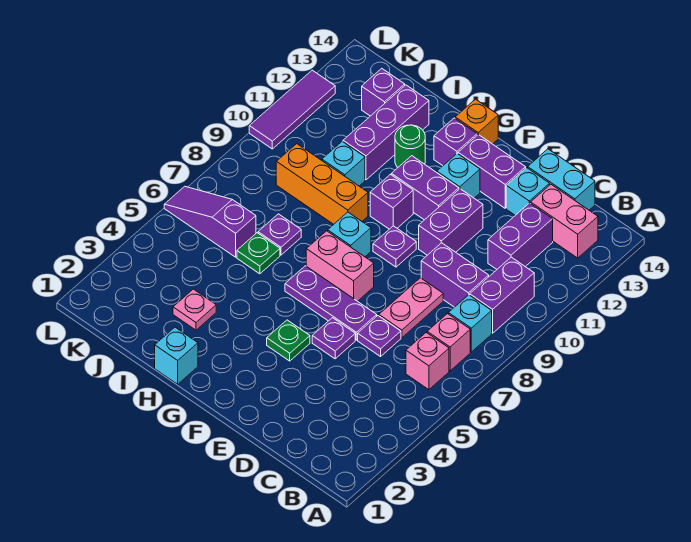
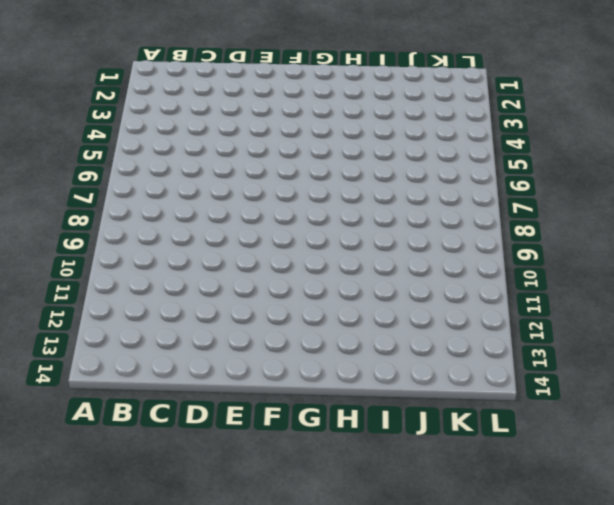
none -> pink 1x1 brick [406,332,449,390]
none -> pink 1x1 brick [427,314,470,371]
none -> cyan 1x1 brick [448,295,492,352]
none -> purple 1x2 brick [470,257,534,333]

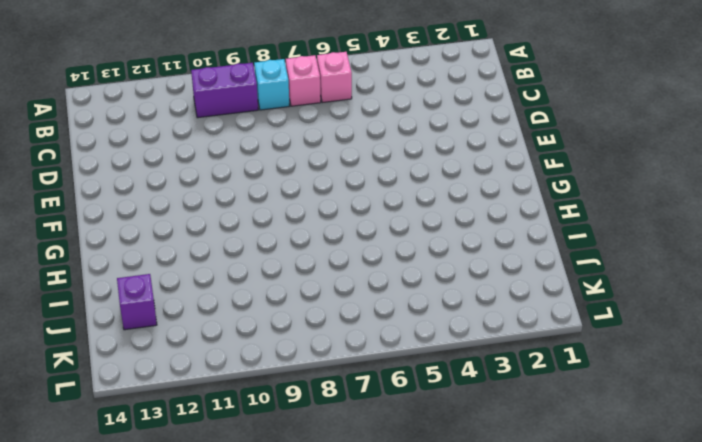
none -> pink 1x2 brick [531,184,598,258]
none -> purple 1x2 brick [421,243,489,307]
none -> purple 1x2 brick [488,203,553,269]
none -> cyan 1x2 brick [528,149,595,210]

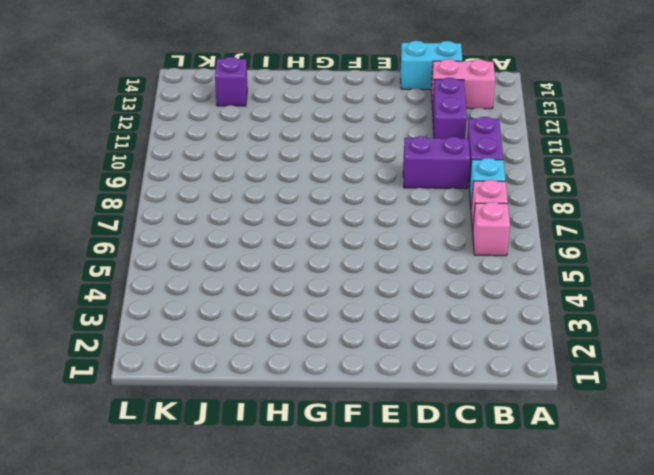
none -> purple 1x1 plate [358,316,401,357]
none -> pink 1x2 plate [379,278,443,338]
none -> cyan 1x1 brick [506,168,550,215]
none -> purple 1x1 plate [312,318,355,359]

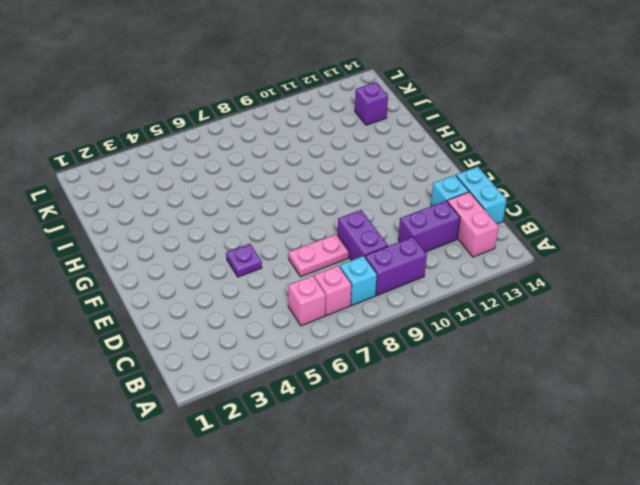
none -> purple 1x1 plate [358,316,401,357]
none -> purple 1x3 plate [285,266,377,340]
none -> purple 1x2 brick [419,189,483,255]
none -> purple 1x2 brick [458,135,526,208]

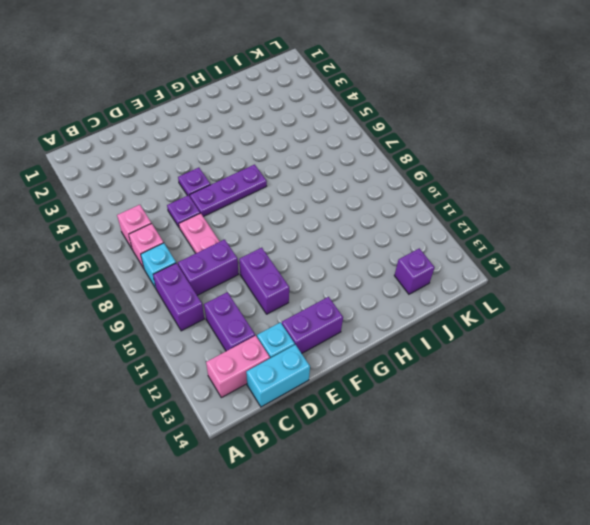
none -> green 1x1 plate [267,320,310,361]
none -> pink 1x2 brick [306,231,374,301]
none -> purple 1x1 plate [373,226,416,267]
none -> purple 1x2 brick [391,156,459,220]

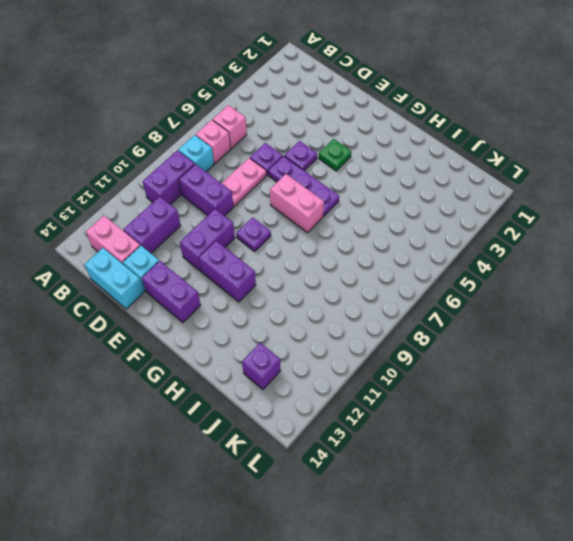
none -> cyan 1x1 brick [437,154,480,198]
none -> cyan 1x1 brick [328,212,371,257]
none -> purple 1x1 brick [370,175,413,229]
none -> purple 1x1 brick [434,118,477,166]

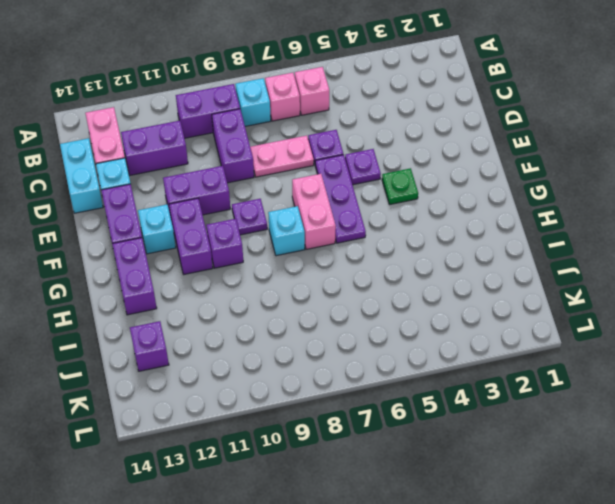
purple 1x2 brick [112,238,157,315] -> purple 1x1 brick [434,118,477,166]
none -> orange 1x1 brick [455,99,498,144]
none -> cyan 1x1 brick [155,327,198,384]
none -> orange 1x3 brick [276,144,368,224]
none -> green 1x1 round brick [395,125,425,167]

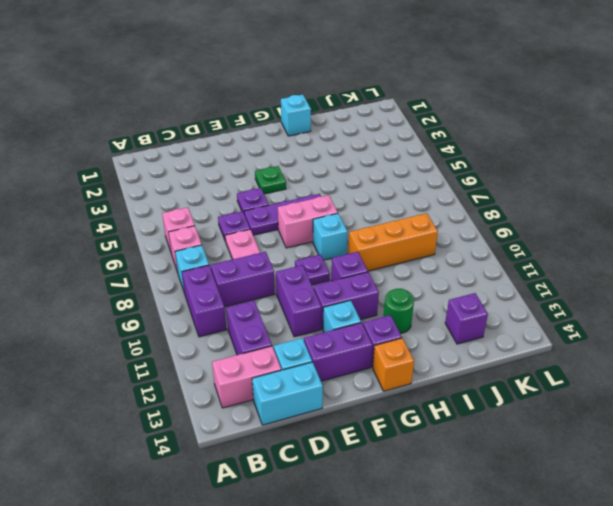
none -> pink 1x1 plate [173,289,216,330]
none -> green 1x1 plate [237,233,280,274]
none -> purple 1x1 plate [258,214,301,255]
none -> cyan 1x1 brick [322,141,365,186]

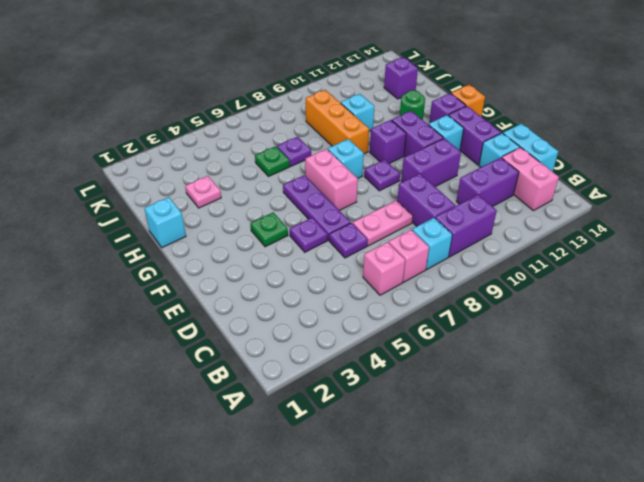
none -> purple 1x3 brick [343,85,429,180]
none -> purple 1x3 slope [164,186,256,257]
none -> purple 1x3 tile [249,70,335,149]

